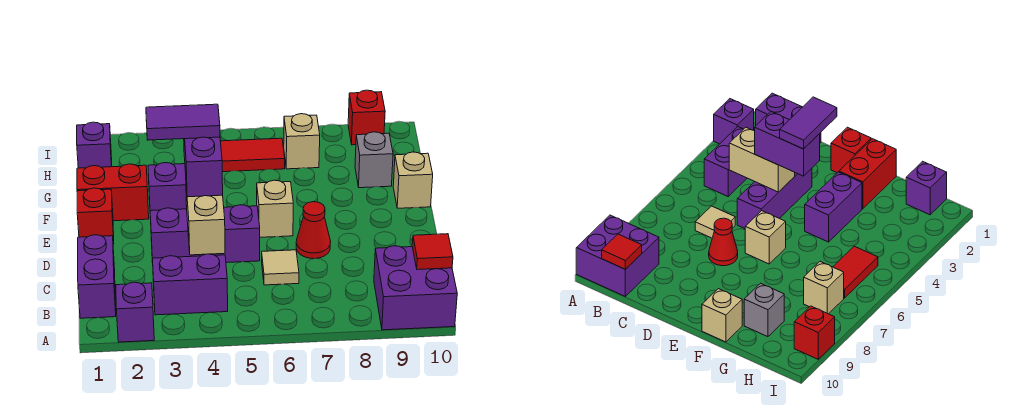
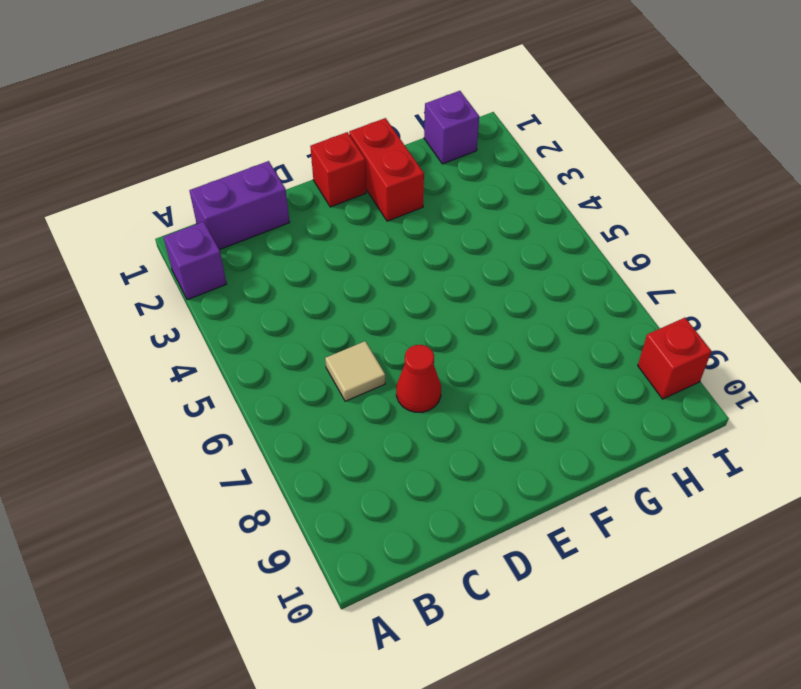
none -> purple 2x2 brick [374,246,457,330]
none -> purple 1x2 brick [152,254,228,315]
none -> purple 1x3 brick [150,205,260,263]

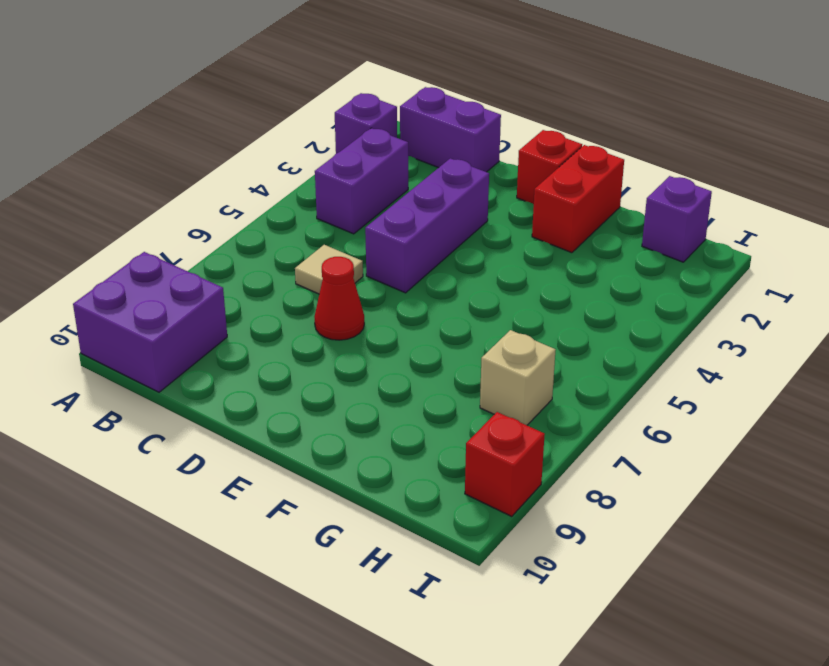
none -> tan 1x1 brick [257,180,293,237]
none -> purple 1x2 brick [148,163,187,219]
none -> tan 1x1 brick [393,152,433,208]

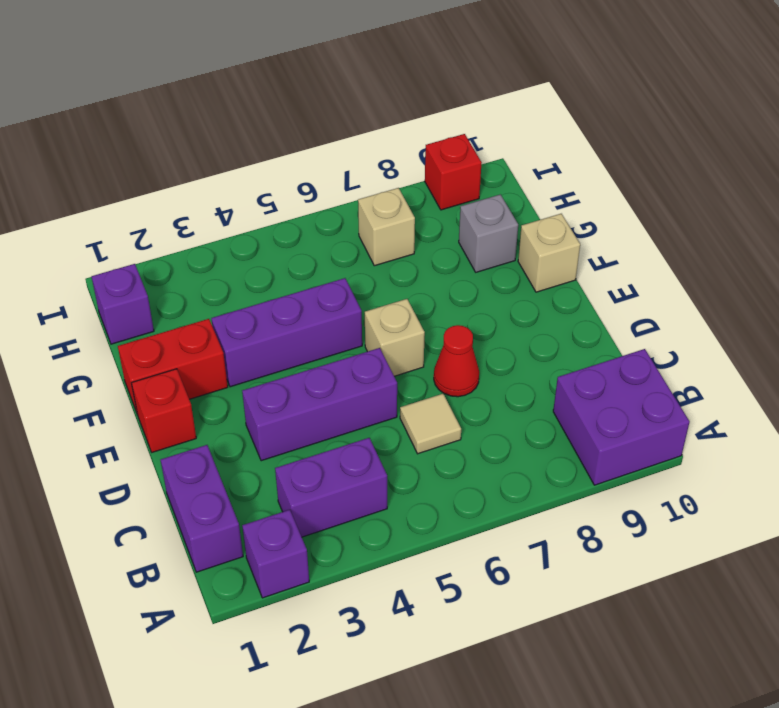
purple 1x3 brick [211,278,362,387] -> purple 1x2 brick [148,163,187,219]
none -> red 1x2 tile [220,138,285,172]
none -> red 1x1 tile [412,234,453,270]
none -> tan 1x2 brick [186,187,225,255]

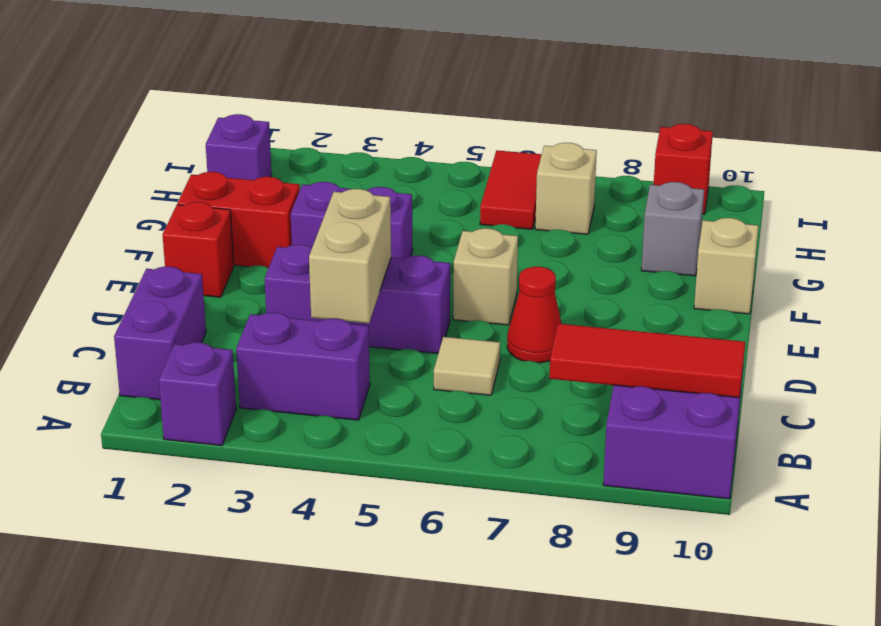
red 1x3 tile [549,324,745,398] -> red 1x1 tile [412,234,453,270]
red 1x2 tile [480,150,542,229] -> red 1x2 tile turned to [220,138,285,172]
none -> purple 1x2 brick [184,137,223,197]
none -> purple 1x2 tile [146,104,220,140]

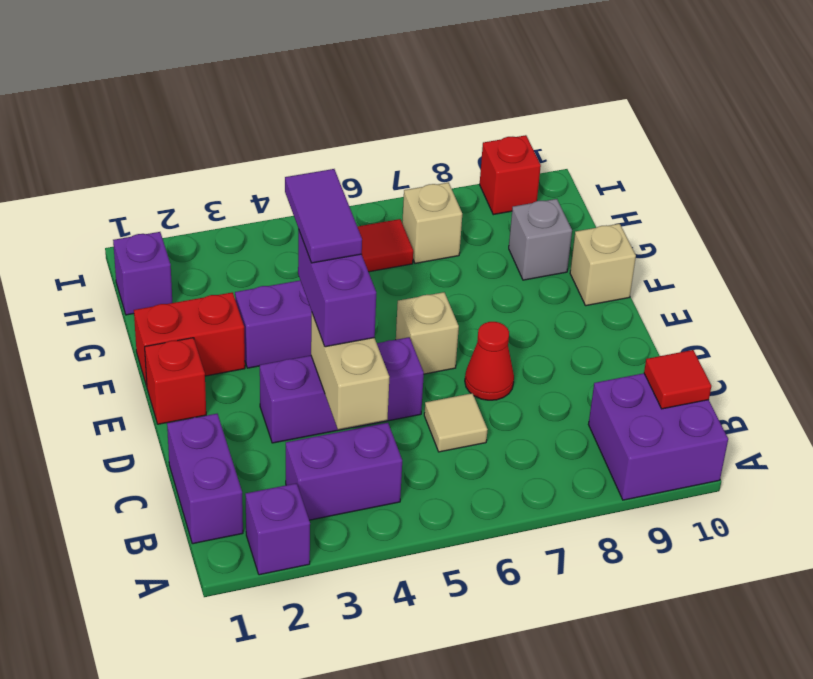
purple 1x2 tile [285,169,362,263] -> purple 1x2 tile turned to [146,104,220,140]

